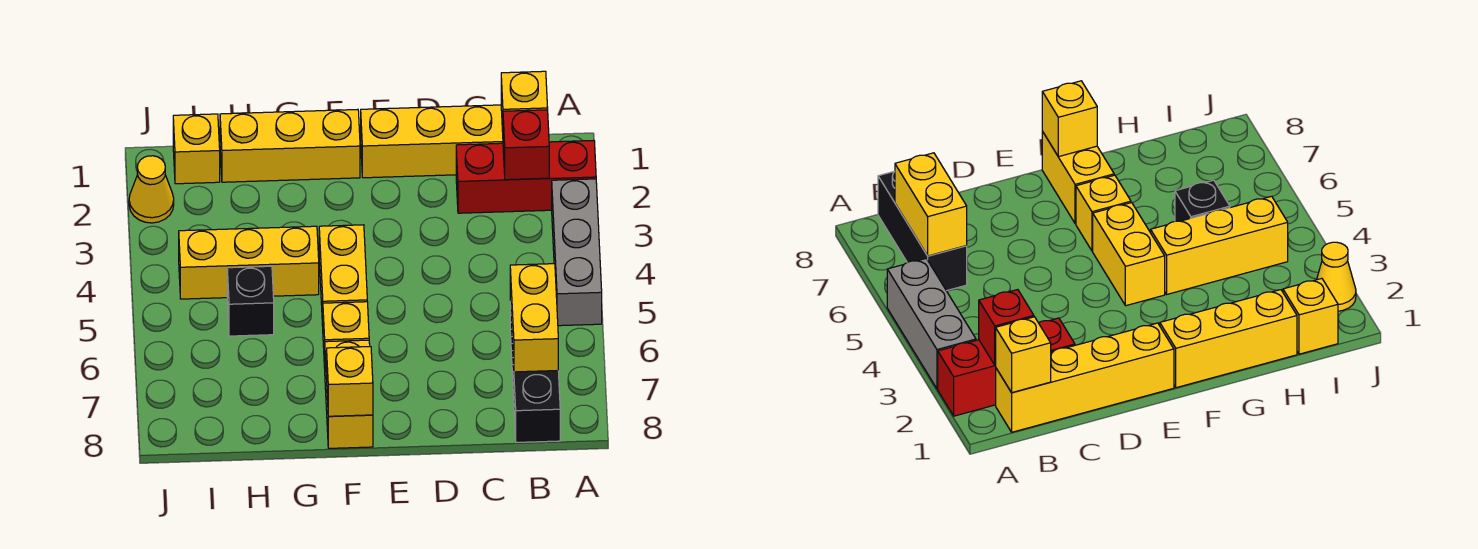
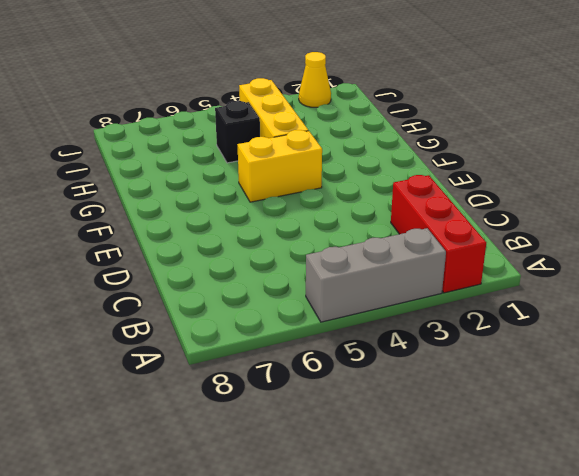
none -> yellow 1x4 brick [361,105,503,178]
none -> black 1x3 brick [510,302,560,442]
none -> yellow 1x3 brick [220,109,360,182]

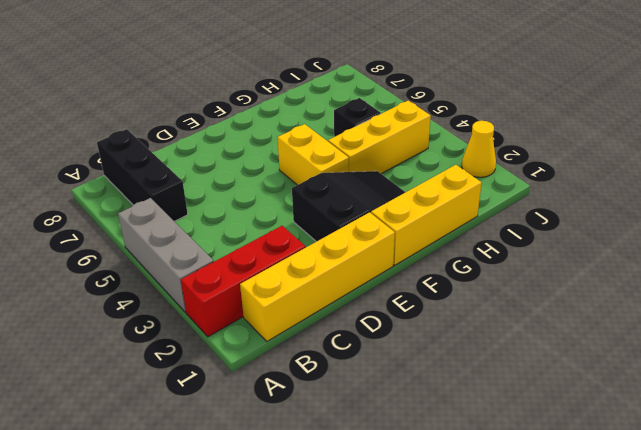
black 2x3 slope [292,171,405,242] -> none
none -> yellow 1x1 brick [323,302,369,368]
none -> yellow 1x2 brick [325,340,373,448]
none -> yellow 1x1 brick [173,114,220,184]

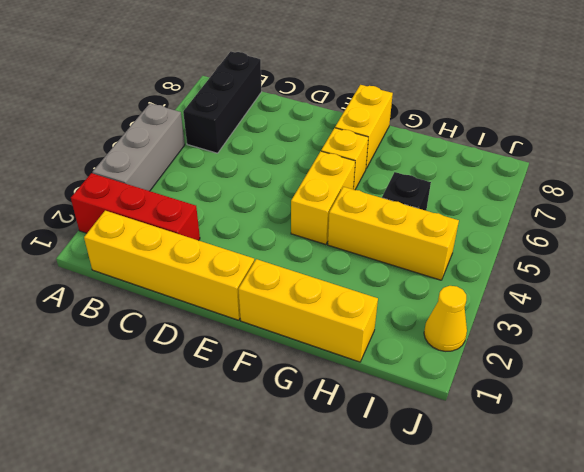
none -> yellow 1x1 brick [173,114,220,184]
none -> yellow 1x1 brick [501,71,548,132]
none -> red 1x1 brick [503,110,549,180]

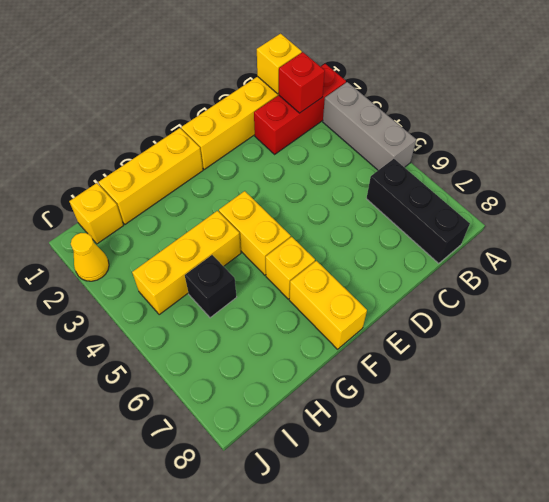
none -> yellow 1x2 brick [510,264,558,372]
none -> yellow 1x1 brick [327,347,373,416]

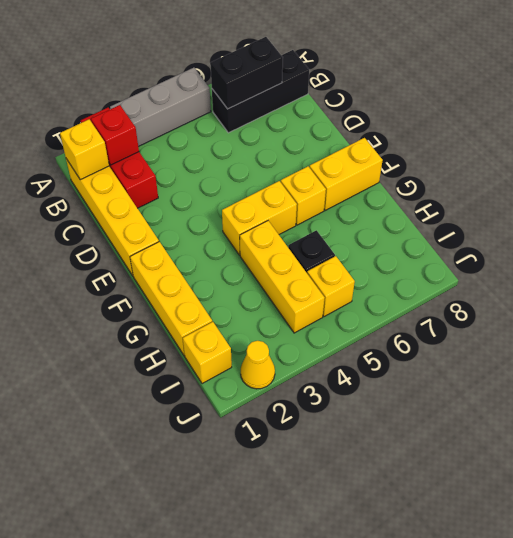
black 1x2 brick [210,37,283,109] -> yellow 1x2 brick [510,264,558,372]
yellow 1x1 brick [307,256,355,317] -> yellow 1x1 brick moved to [327,347,373,416]

